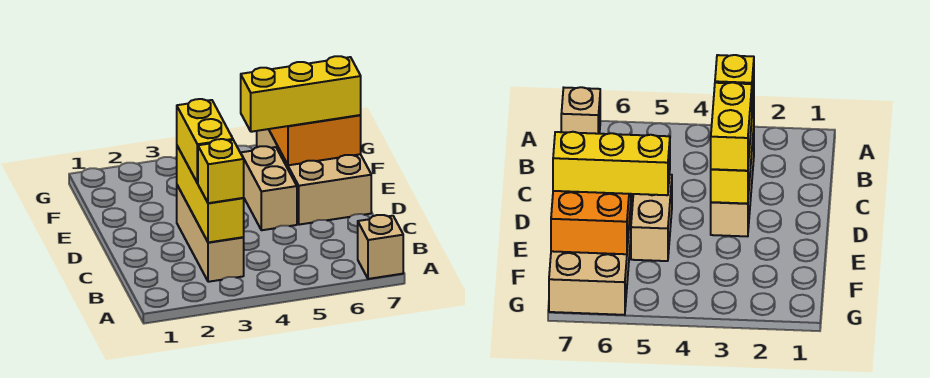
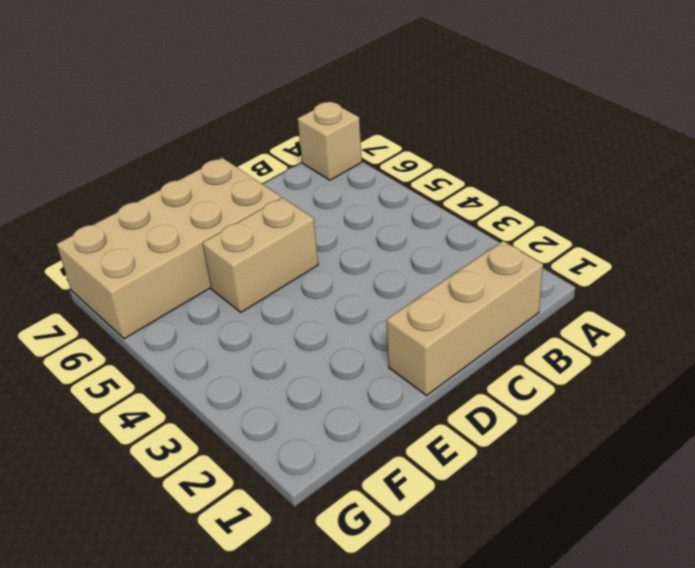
tan 1x3 brick [386,241,543,395] -> tan 1x3 brick moved to [177,185,244,282]
none -> yellow 1x3 brick [177,146,244,242]
none -> orange 2x2 brick [269,115,361,165]

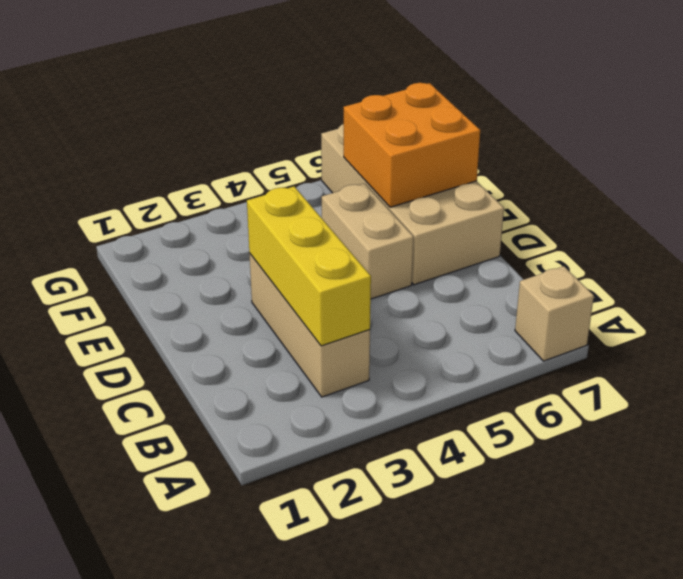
none -> yellow 1x1 brick [198,139,244,203]
none -> yellow 1x2 brick [177,99,233,183]

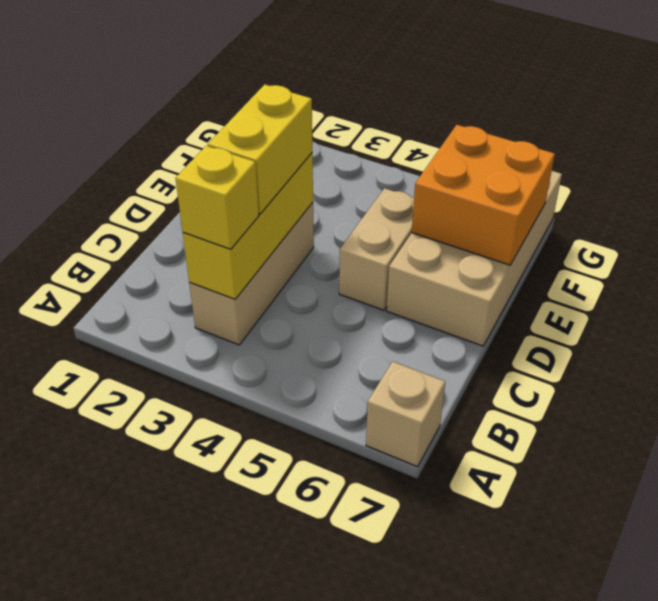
none -> yellow 1x3 brick [241,56,361,132]

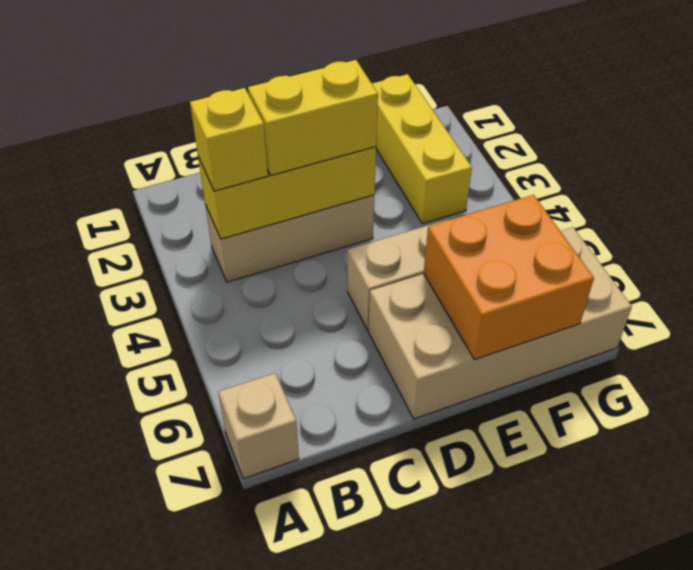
yellow 1x3 brick [372,74,472,224] -> yellow 1x3 brick moved to [241,56,361,132]

